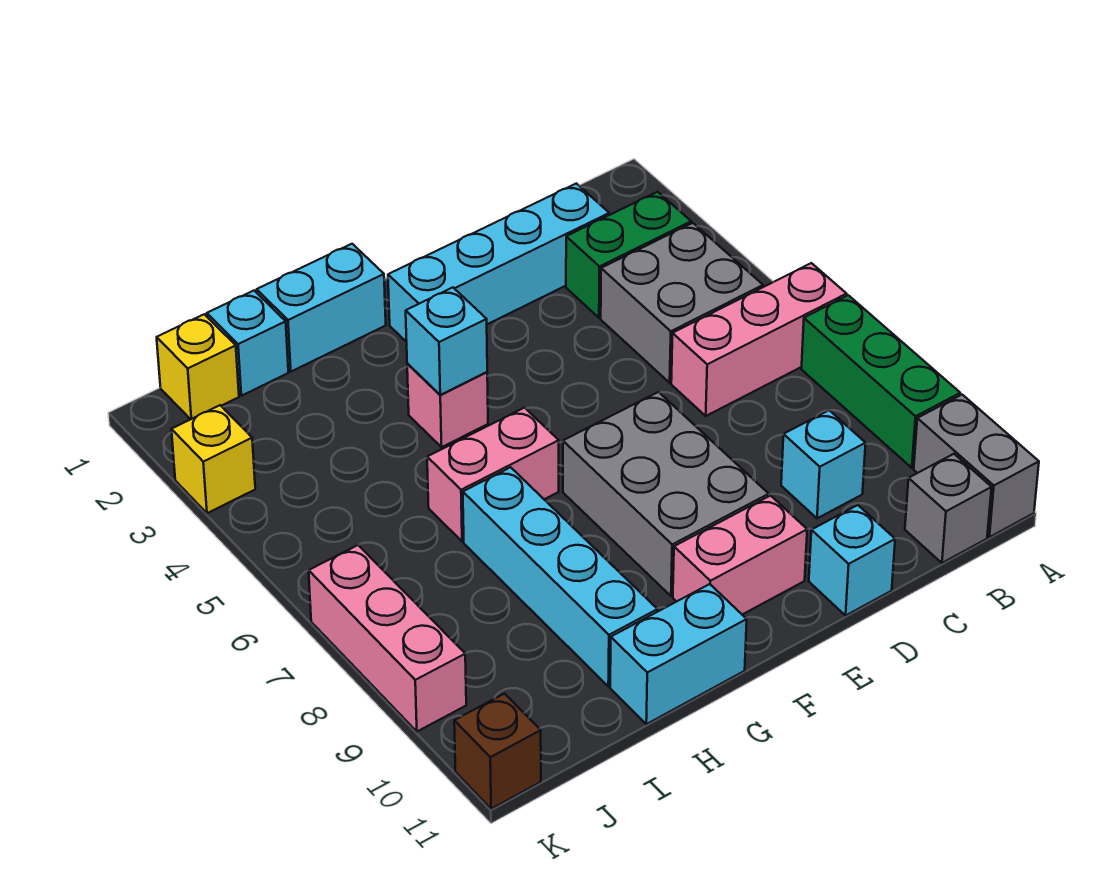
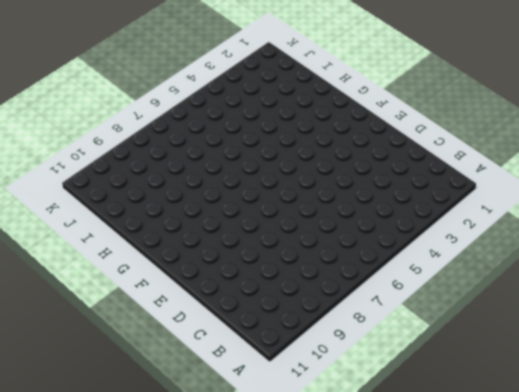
none -> pink 1x3 brick [671,263,847,416]
none -> green 1x3 brick [801,295,960,468]
none -> grey 1x2 brick [914,395,1039,537]

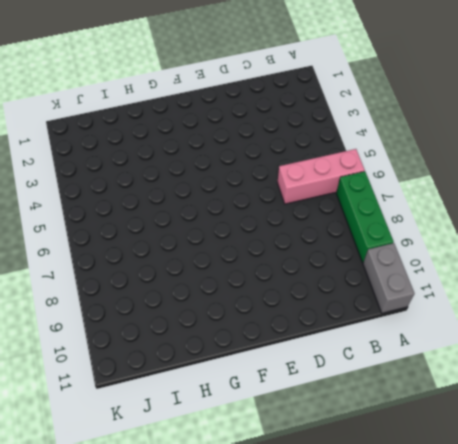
none -> green 1x2 brick [566,192,691,318]
none -> grey 2x2 brick [601,223,763,383]
none -> grey 1x1 brick [905,454,992,563]

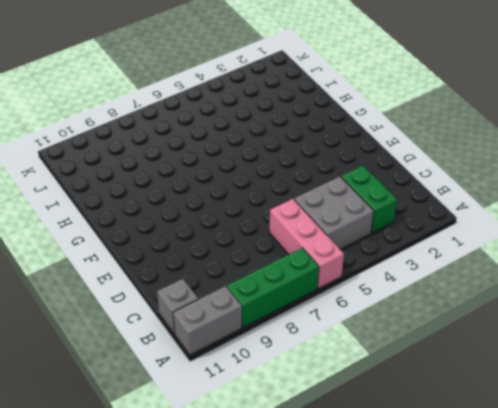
none -> cyan 1x4 brick [388,183,609,342]
none -> cyan 1x1 brick [781,410,866,518]
none -> cyan 1x1 brick [809,505,895,615]

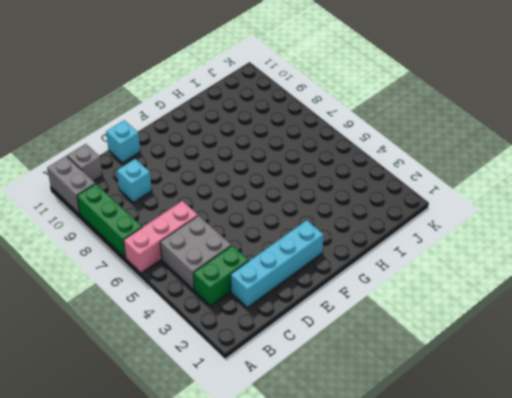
none -> grey 2x3 brick [563,392,769,596]
none -> pink 1x2 brick [673,496,807,615]
none -> cyan 1x2 brick [257,244,386,372]

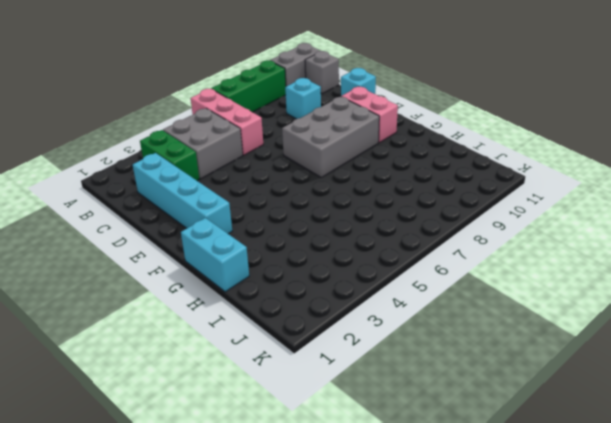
none -> pink 1x1 brick [407,364,488,447]
none -> pink 1x2 brick [427,408,559,541]
none -> cyan 1x2 brick [610,584,747,724]

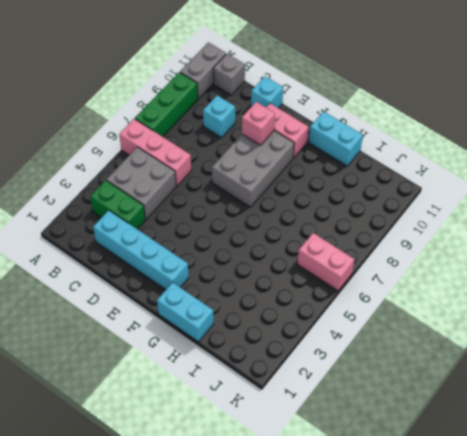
pink 1x1 brick [242,102,275,145] -> pink 1x1 brick moved to [407,364,488,447]
pink 1x2 brick [298,233,354,291] -> pink 1x2 brick moved to [427,408,559,541]
none -> cyan 1x4 brick [463,467,658,687]
none -> cyan 1x1 brick [207,291,288,396]
none -> yellow 1x1 brick [157,314,239,419]

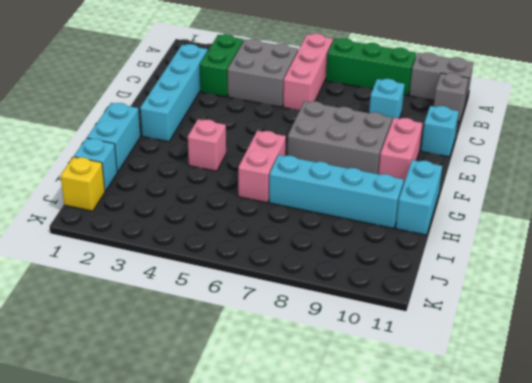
none -> yellow 1x1 brick [171,405,255,513]
none -> pink 1x3 brick [309,545,466,731]
none -> brown 1x1 brick [454,694,541,809]

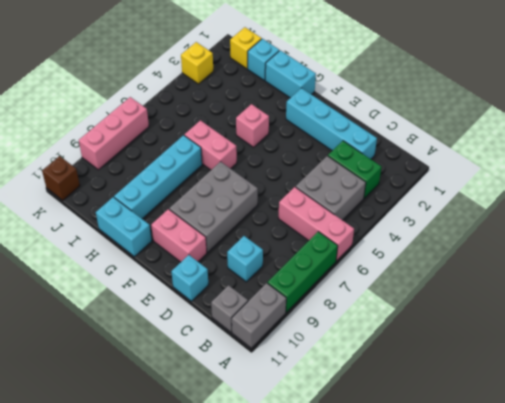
none -> cyan 1x1 brick [406,288,487,395]

